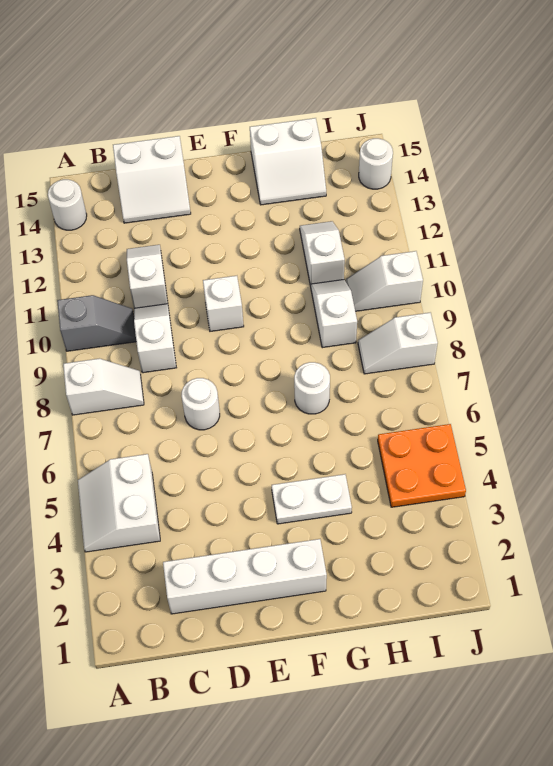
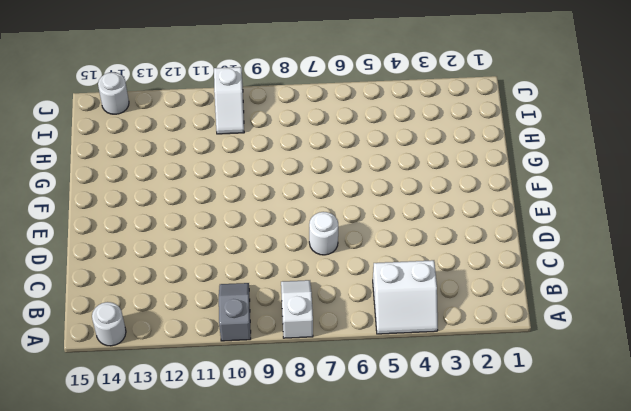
none -> white 1x4 brick [163,539,327,614]
none -> white 1x2 slope [134,304,176,373]
none -> white 1x2 slope [127,245,168,308]

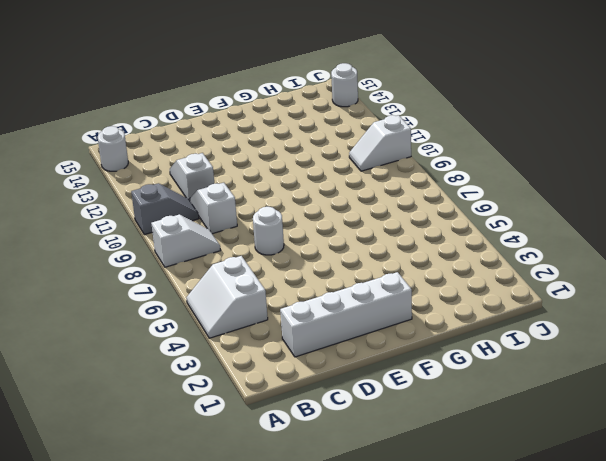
none -> white 2x2 slope [113,136,191,223]
none -> white 1x1 brick [203,276,244,331]
none -> white 1x2 plate [272,474,352,524]

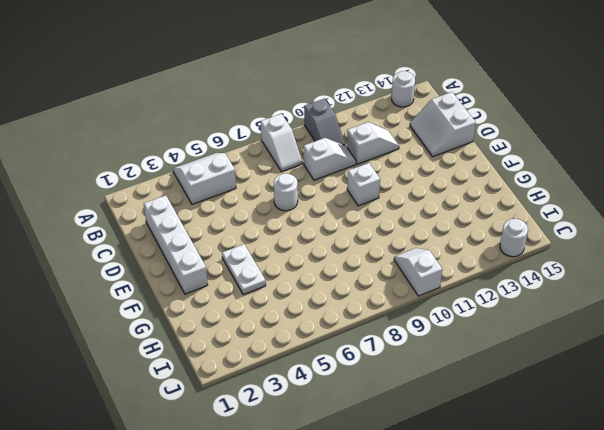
none -> white 1x1 round brick [294,362,330,414]
none -> white 2x2 slope [250,118,326,205]
none -> white 1x2 slope [311,280,357,348]

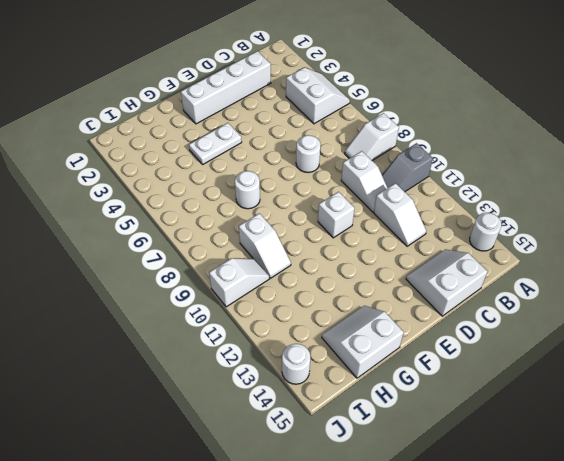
none -> white 1x2 slope [300,221,345,286]
none -> orange 2x2 plate [378,424,466,507]
none -> white 1x2 slope [358,313,438,374]

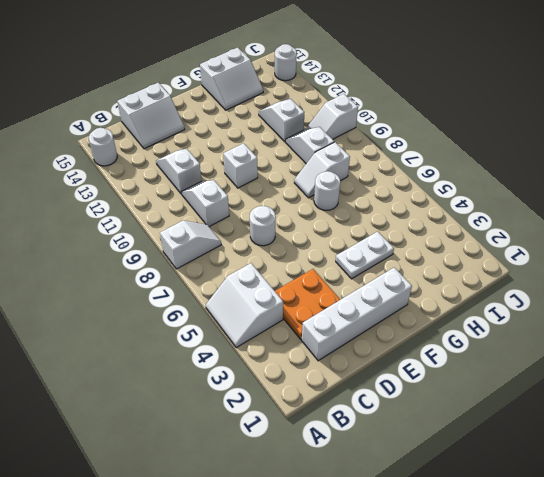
orange 2x2 plate [275,269,340,339] -> orange 2x2 plate moved to [378,424,466,507]
white 1x2 slope [294,142,350,198] -> white 1x2 slope moved to [358,313,438,374]
none -> grey 1x2 slope [57,295,136,351]

